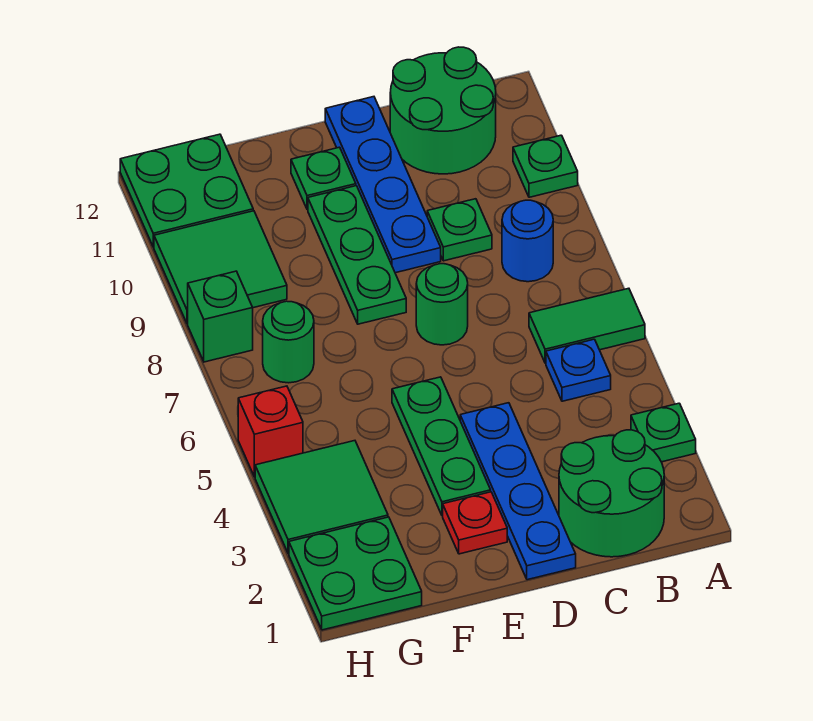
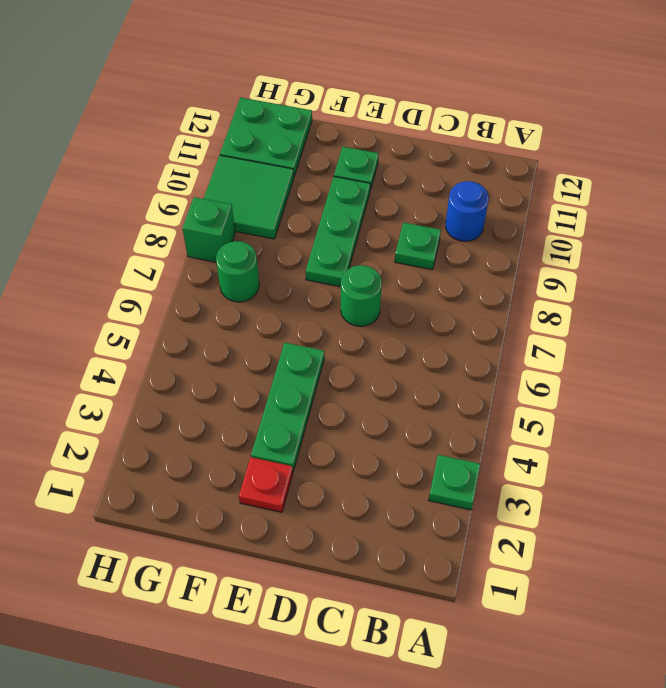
blue 1x1 round brick [446,181,489,241] -> blue 1x1 round brick moved to [502,200,553,282]
none -> green 1x2 tile [529,288,645,363]
none -> green 1x1 plate [513,135,578,197]
none -> green 2x2 round brick [559,430,664,557]

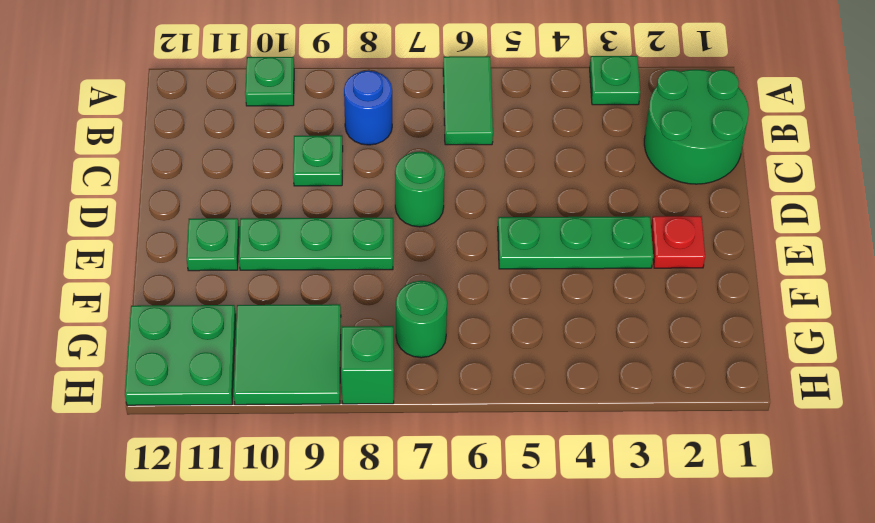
none -> blue 1x1 plate [546,339,611,401]
none -> green 2x2 round brick [390,47,496,174]
none -> blue 1x4 plate [460,403,576,580]

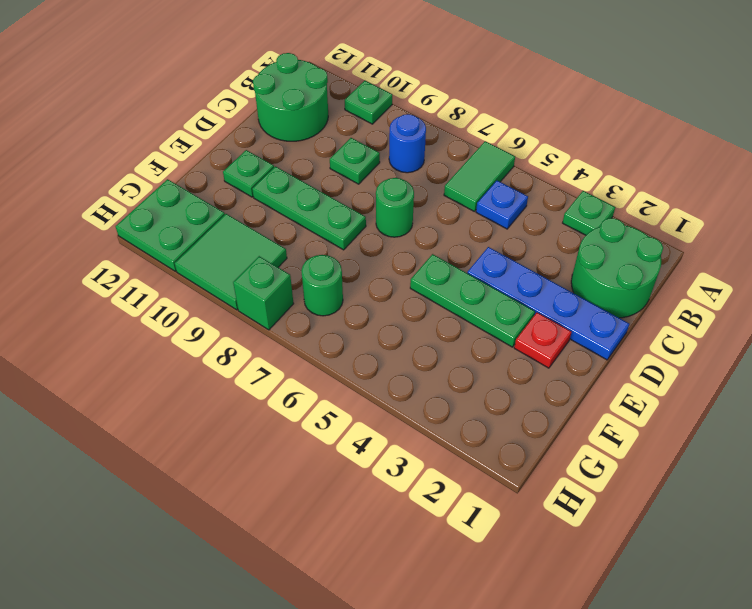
none -> blue 1x4 plate [325,97,441,273]
none -> green 2x2 plate [289,517,422,630]
none -> green 2x2 tile [255,441,388,553]

